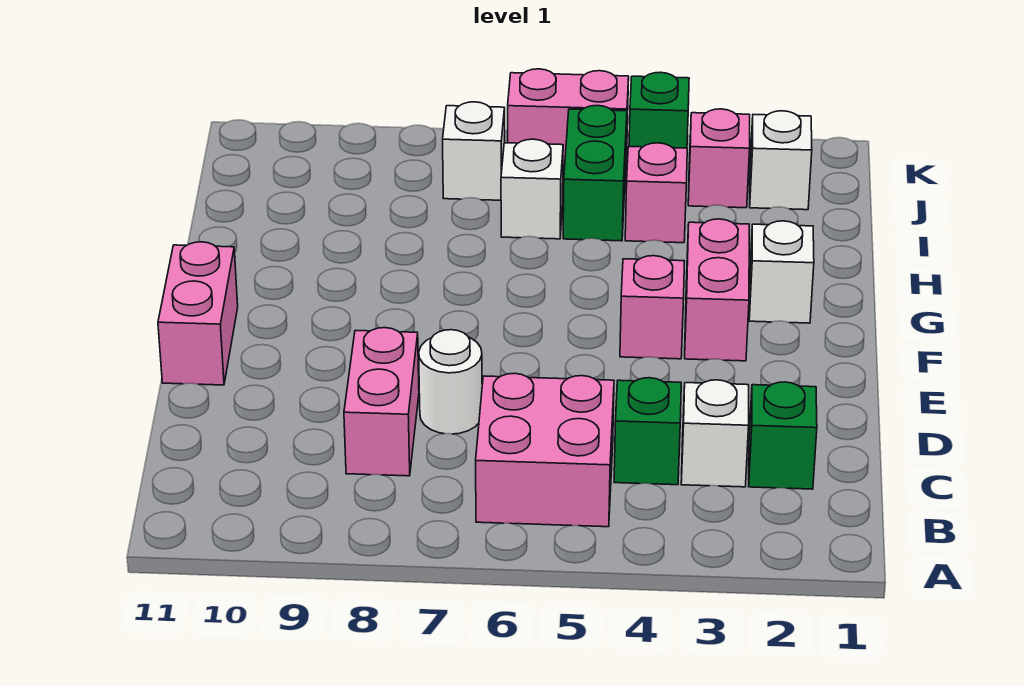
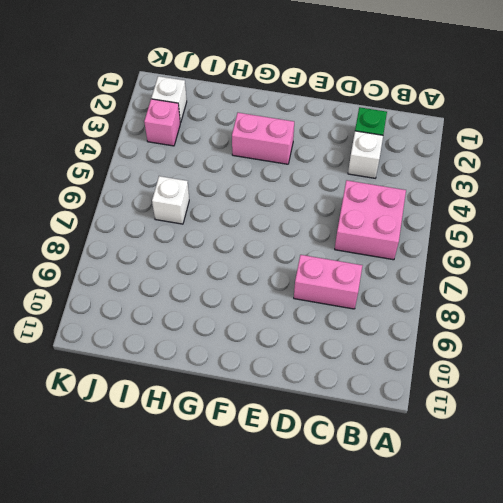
none -> green 1x1 brick [614,378,681,485]
none -> white 1x1 round brick [419,330,482,434]
none -> pink 1x2 brick [158,242,238,385]

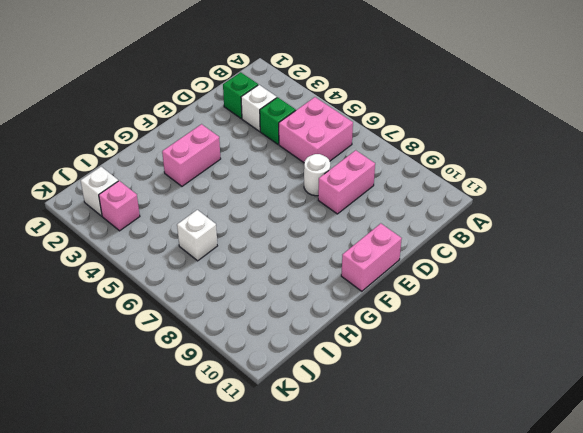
none -> pink 1x1 brick [620,256,684,359]
none -> white 1x1 brick [749,221,814,323]
none -> pink 1x1 brick [625,143,687,243]

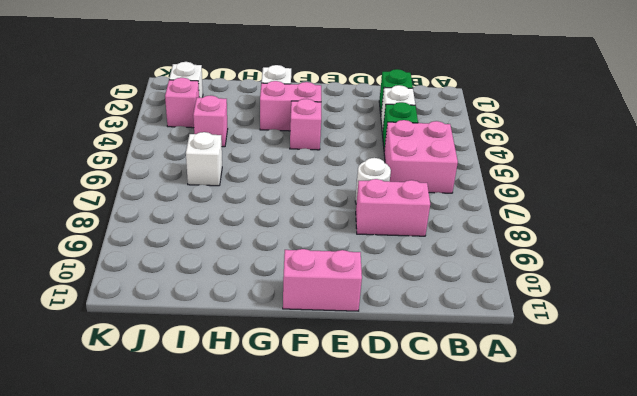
none -> green 1x2 brick [563,105,627,241]
none -> white 1x1 brick [443,102,505,200]
none -> green 1x1 brick [629,72,689,148]

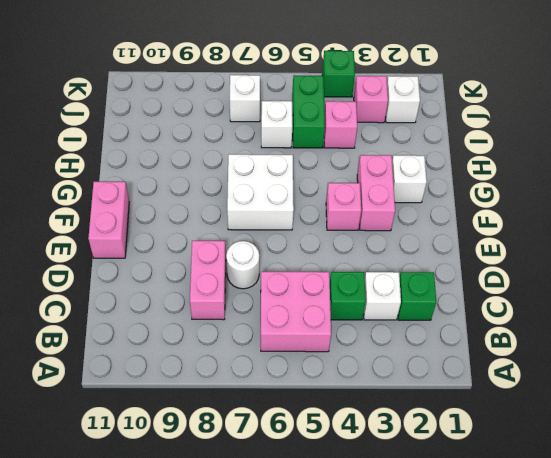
white 2x2 brick [227,154,294,230] -> none
none -> pink 1x2 brick [508,69,629,166]

